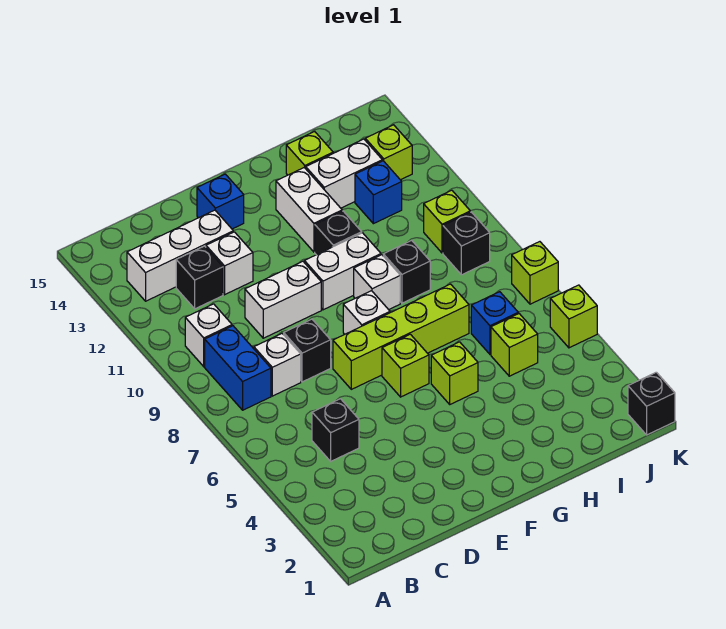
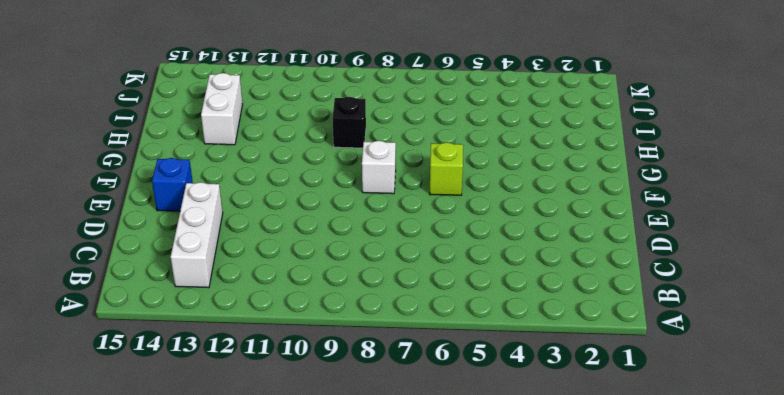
none -> blue 1x2 brick [205,326,271,410]
none -> white 1x1 brick [185,304,232,367]
none -> black 1x1 brick [312,399,359,461]
none -> white 1x1 brick [254,334,301,396]

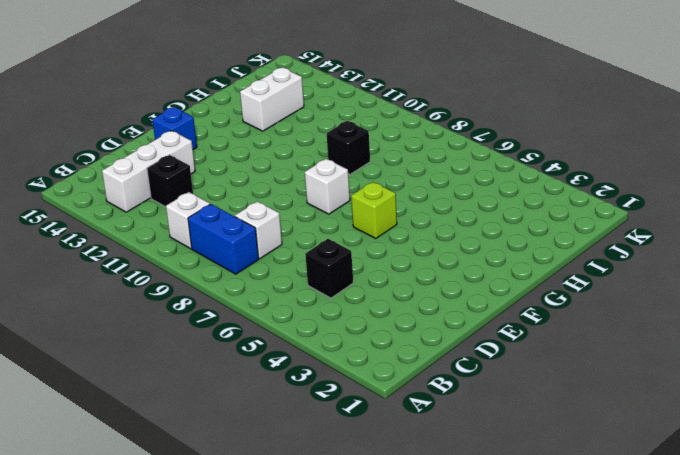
none -> black 1x1 brick [284,319,331,382]
none -> white 1x2 brick [245,261,321,338]
none -> white 1x1 brick [206,232,253,295]
none -> lime 1x4 brick [333,284,469,389]

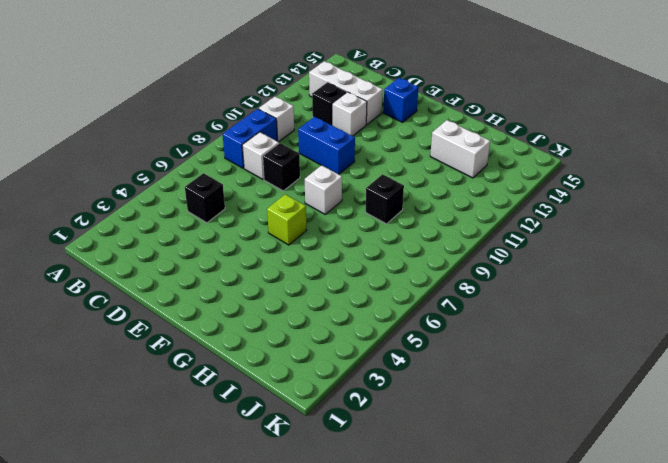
blue 1x2 brick [298,117,355,174] -> white 1x2 brick [245,261,321,338]
none -> lime 1x4 brick [333,284,469,389]
none -> white 1x2 brick [304,233,381,310]
none -> lime 1x1 brick [431,342,478,404]
none -> white 1x1 brick [354,255,400,310]

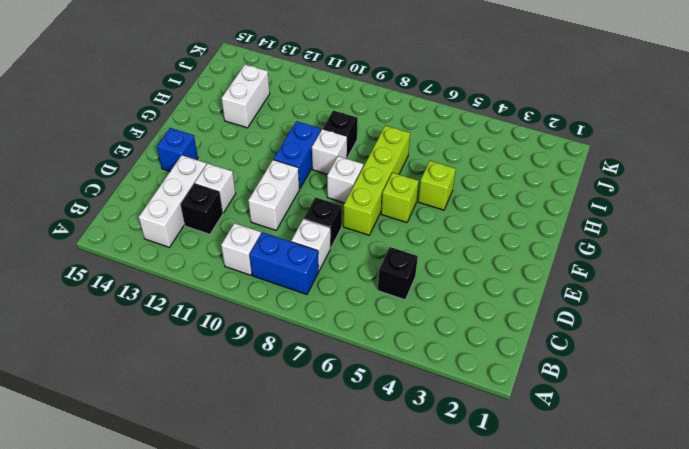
blue 1x2 brick [274,121,321,189] -> white 1x2 brick [304,233,381,310]
none -> black 1x1 brick [315,211,362,255]
none -> white 1x2 brick [276,168,342,252]
none -> lime 1x1 brick [286,131,333,175]
none -> lime 1x1 brick [491,314,538,376]

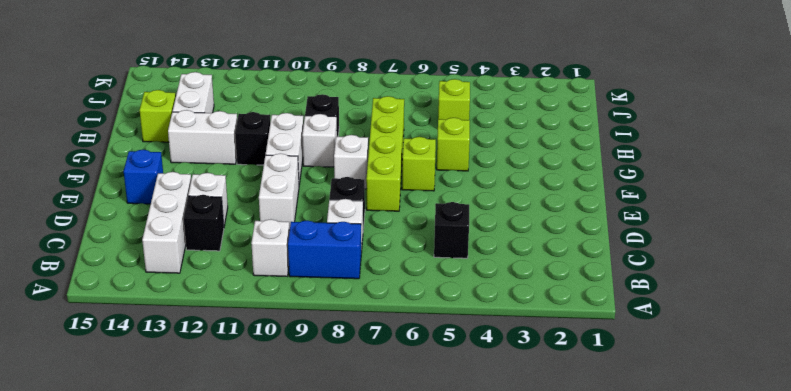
none -> blue 1x1 brick [471,292,518,354]
none -> blue 1x1 brick [355,161,402,224]
none -> black 1x1 brick [443,212,490,275]
none -> lime 1x1 brick [424,190,470,253]

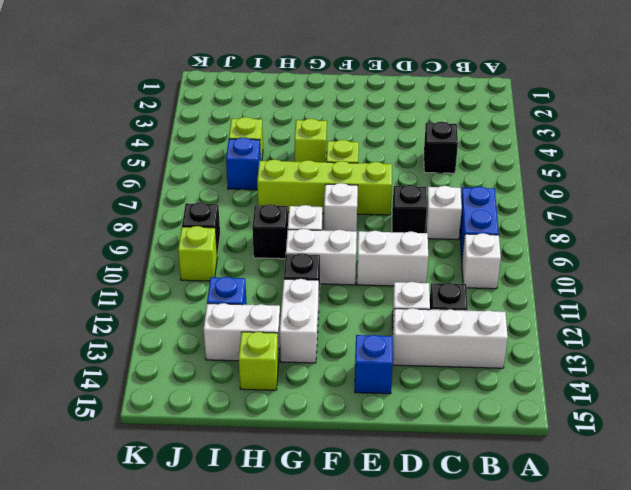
none -> lime 1x1 brick [365,125,412,180]
none -> black 1x1 brick [628,372,675,435]
none -> lime 1x1 brick [550,285,597,348]
none -> lime 1x1 brick [512,242,558,304]

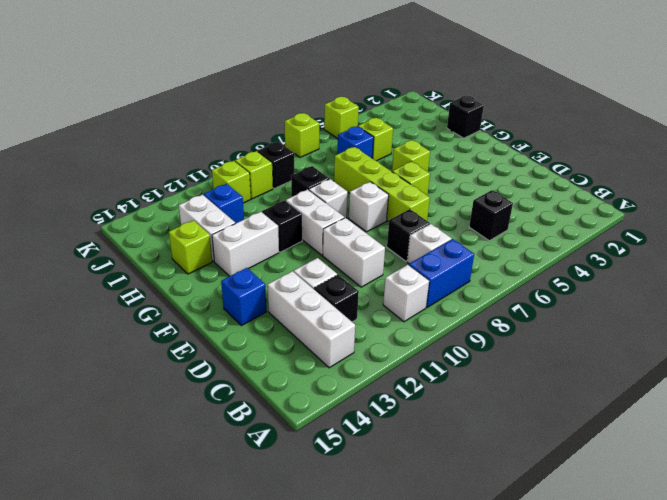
black 1x1 brick [447,96,484,138] -> black 1x1 brick moved to [628,372,675,435]
lime 1x1 brick [212,161,251,203] -> lime 1x1 brick moved to [365,125,412,180]

